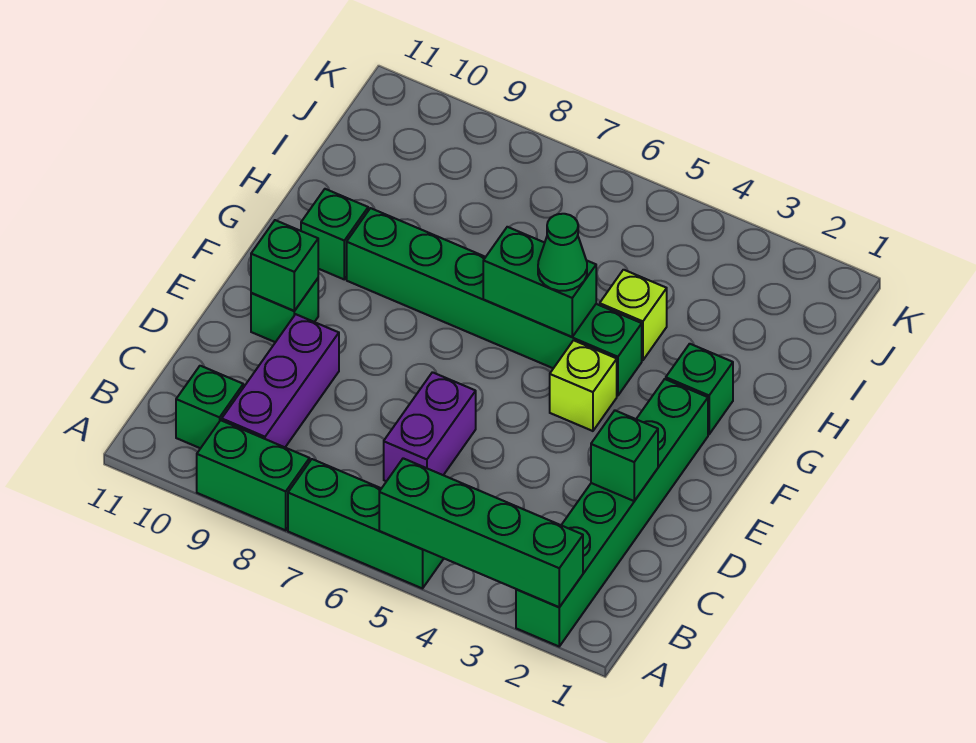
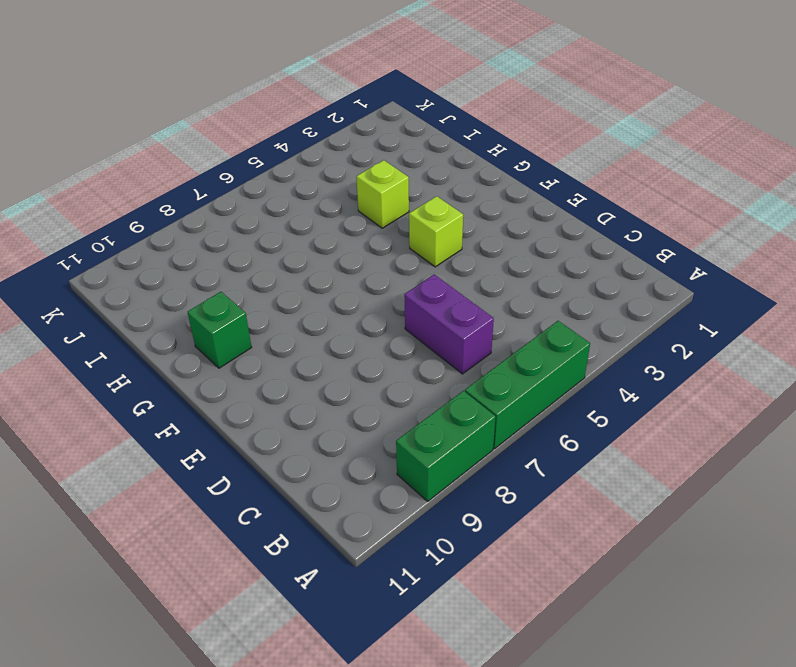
none -> green 1x6 brick [516,379,708,646]
none -> purple 1x3 brick [222,314,339,447]
none -> green 1x1 brick [176,366,243,448]

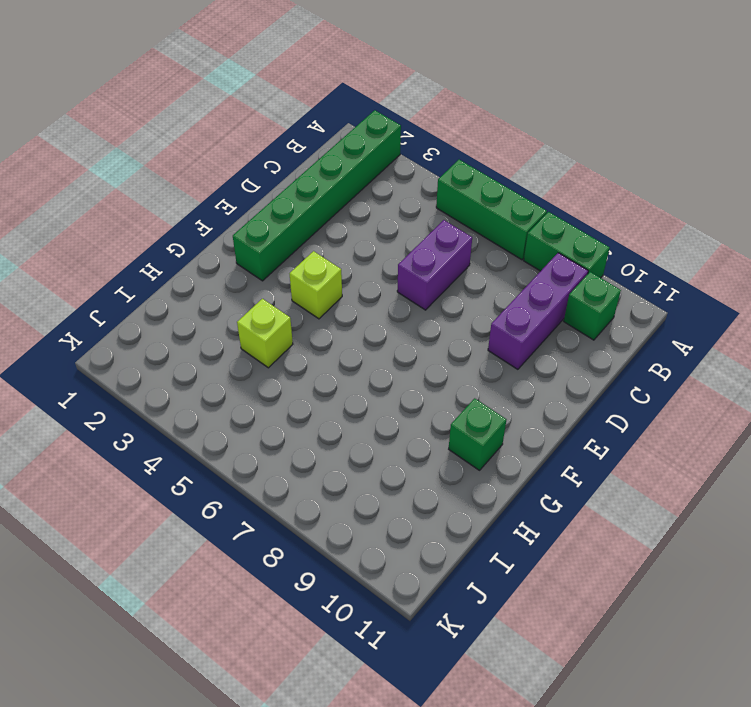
none -> green 1x1 brick [251,279,318,342]
none -> green 1x1 brick [666,344,733,434]
none -> green 1x6 brick [347,208,642,396]

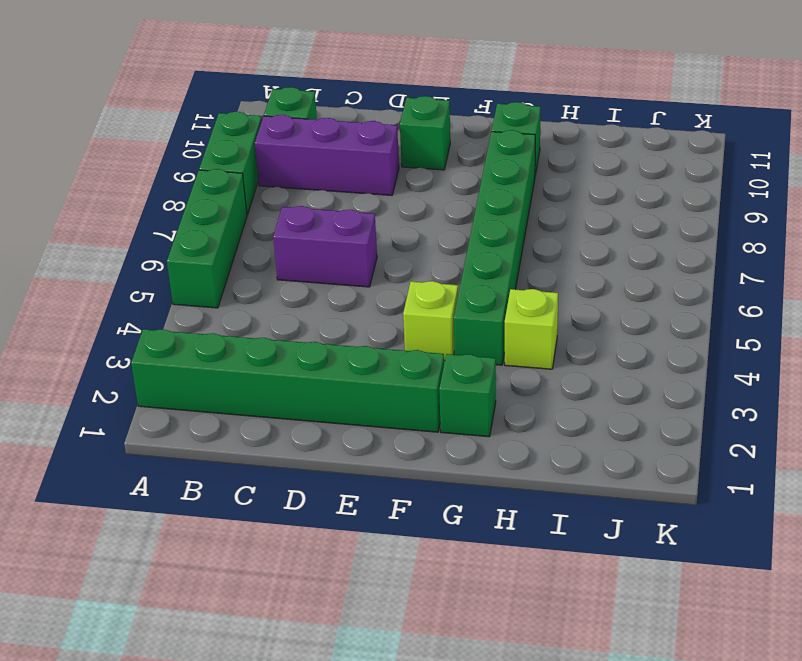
none -> green 1x4 brick [379,458,583,607]
none -> green 1x1 brick [591,411,658,501]
none -> green 1x1 brick [251,220,318,311]

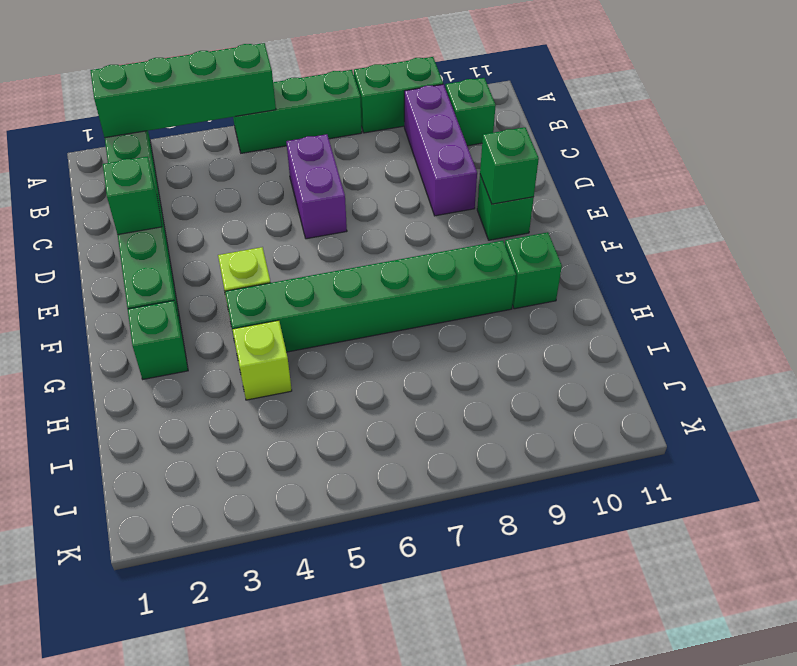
none -> green 1x2 brick [483,227,596,337]
none -> green 1x1 cone [538,214,587,291]

